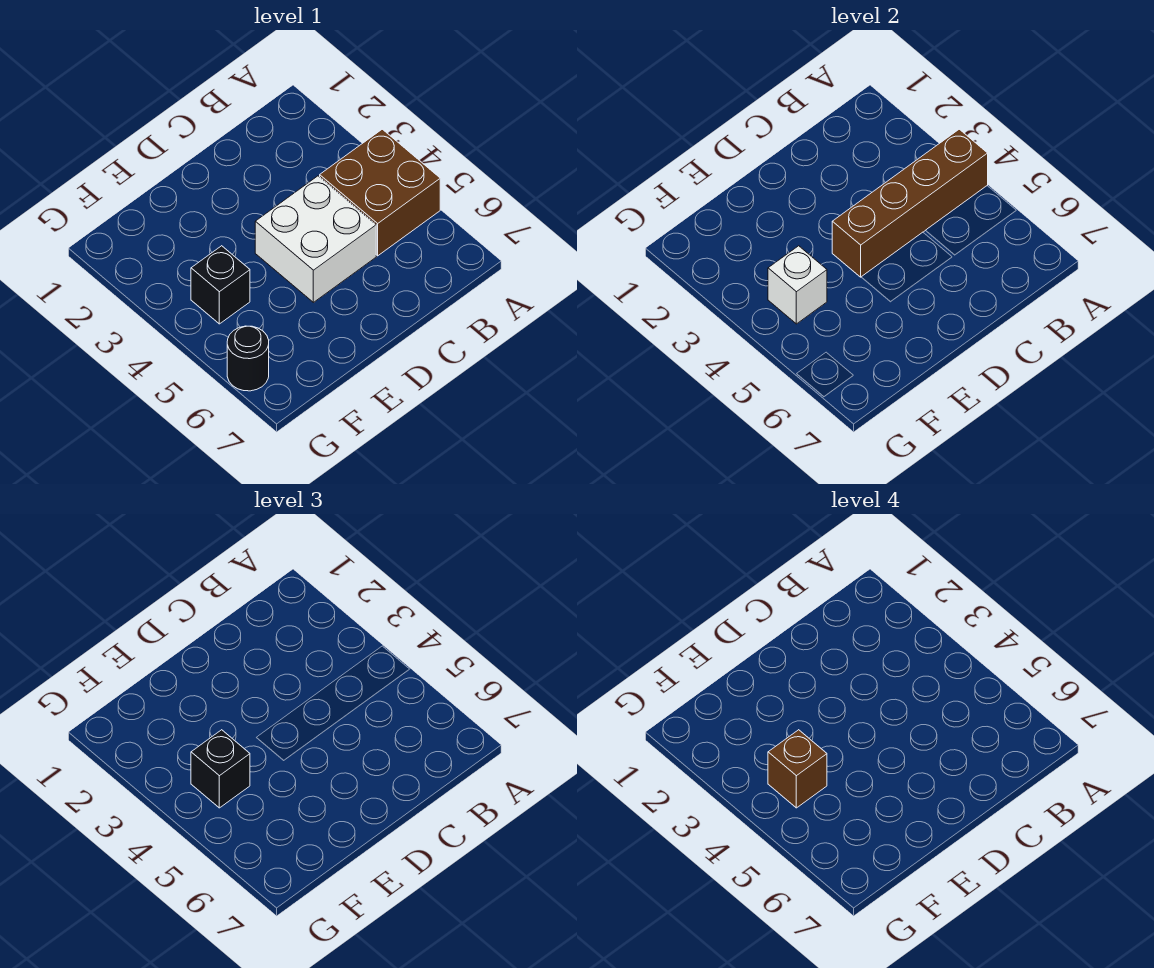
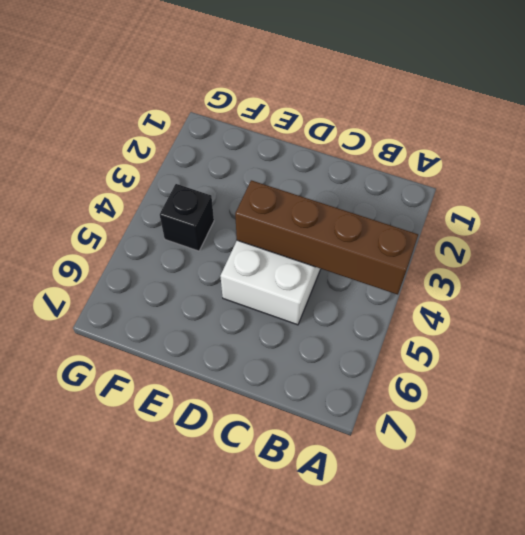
none -> brown 2x2 brick [320,129,440,256]
none -> black 1x1 round brick [227,326,269,391]

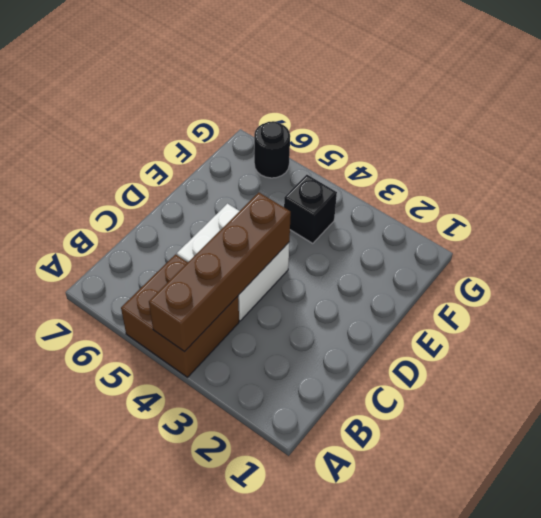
none -> white 1x1 brick [768,246,827,324]
none -> black 1x1 brick [191,730,250,808]

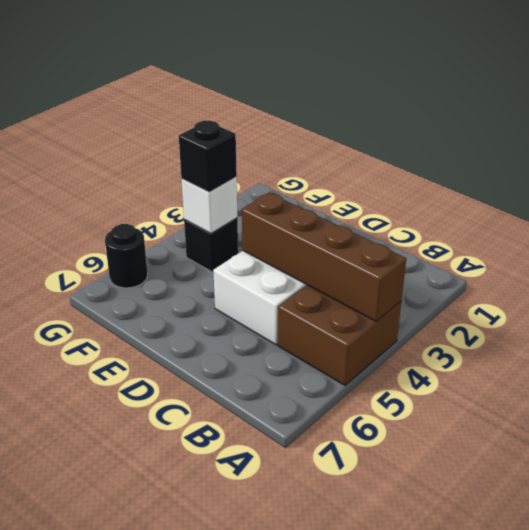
none -> brown 1x1 brick [768,730,827,808]

